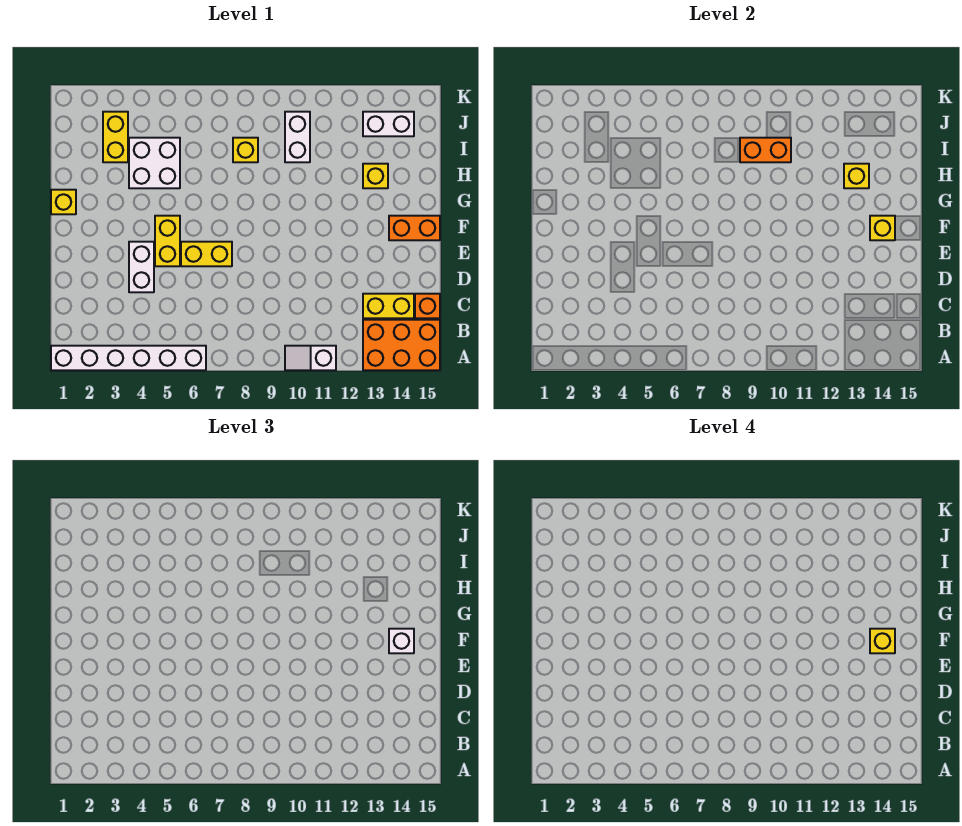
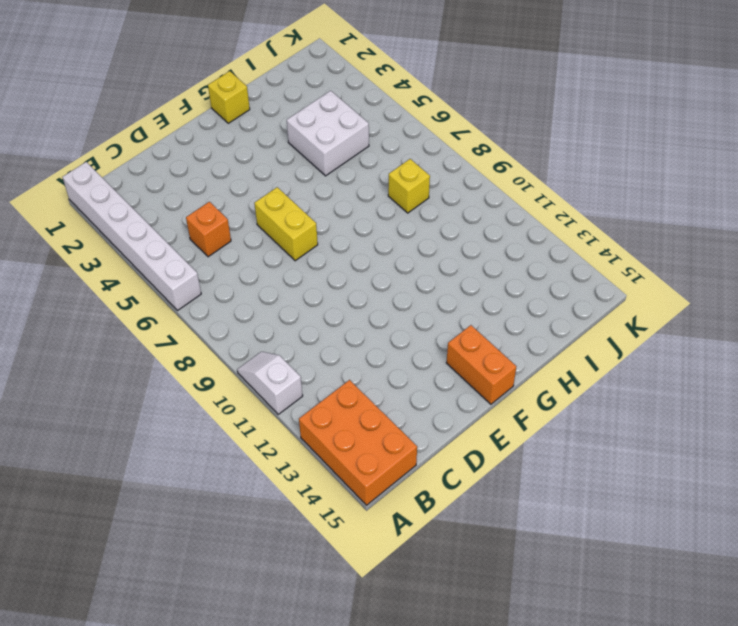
orange 1x1 brick [186,202,231,257] -> orange 1x1 brick moved to [415,294,440,318]
none -> yellow 1x2 brick [363,294,414,318]
none -> white 1x2 brick [129,242,154,292]
none -> yellow 1x2 brick [155,216,180,266]

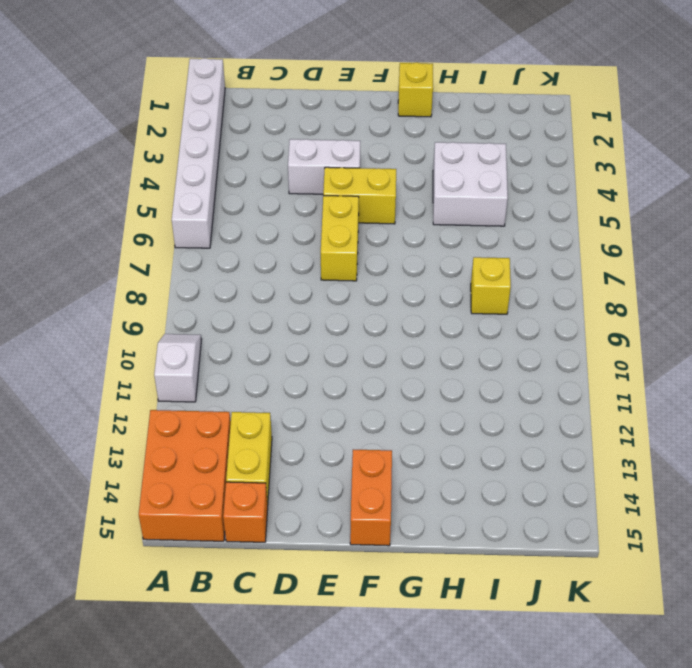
none -> yellow 1x1 brick [363,164,388,188]
none -> yellow 1x2 brick [103,112,128,162]
none -> white 1x2 brick [285,112,310,162]

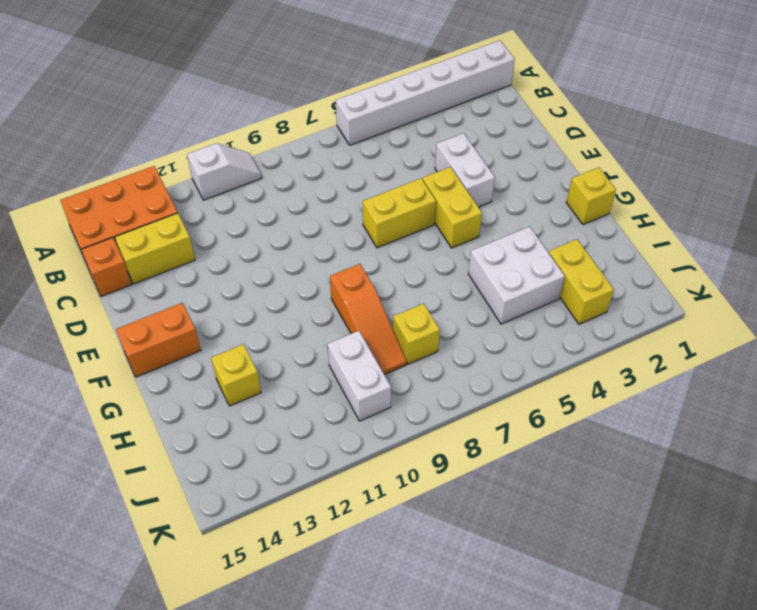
orange 1x3 slope [330,264,407,375] -> none
none -> white 1x2 brick [363,112,414,136]
none -> yellow 1x1 brick [870,216,895,240]
none -> yellow 1x1 brick [844,164,869,188]

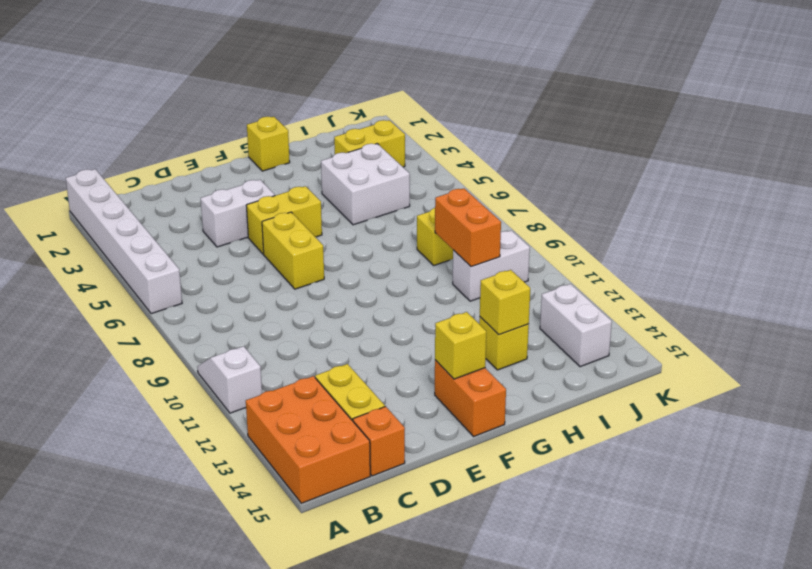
none -> white 1x1 brick [389,629,414,653]
none -> yellow 1x1 brick [870,629,895,653]

